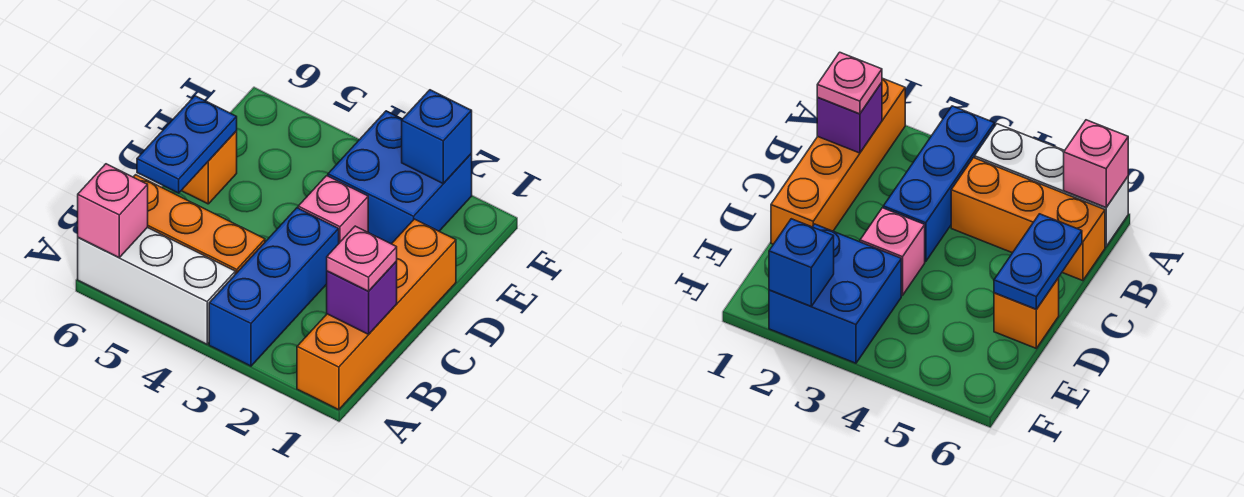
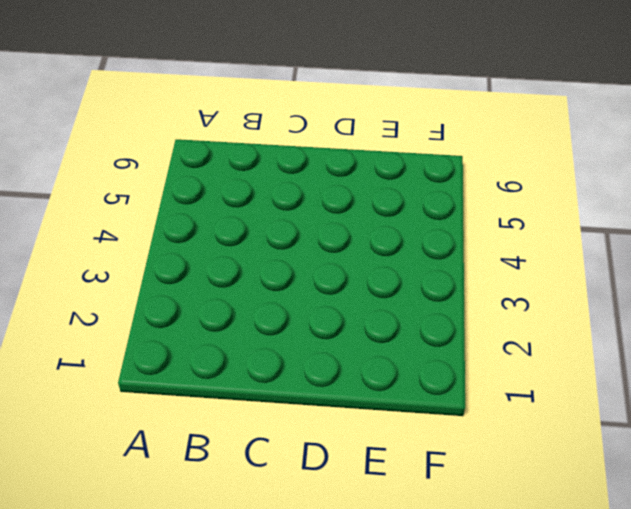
none -> orange 1x4 brick [297,219,456,410]
none -> blue 1x3 brick [209,208,339,366]
none -> white 1x3 brick [78,227,235,344]

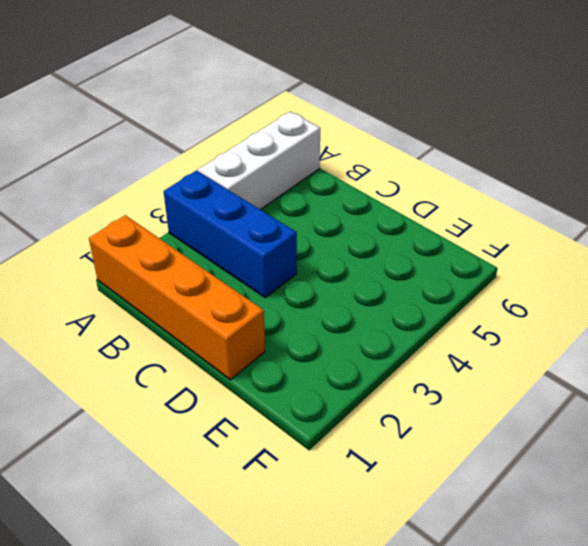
none -> orange 1x3 brick [134,175,265,274]
none -> pink 1x1 brick [298,176,368,243]
none -> orange 1x1 brick [181,131,237,204]

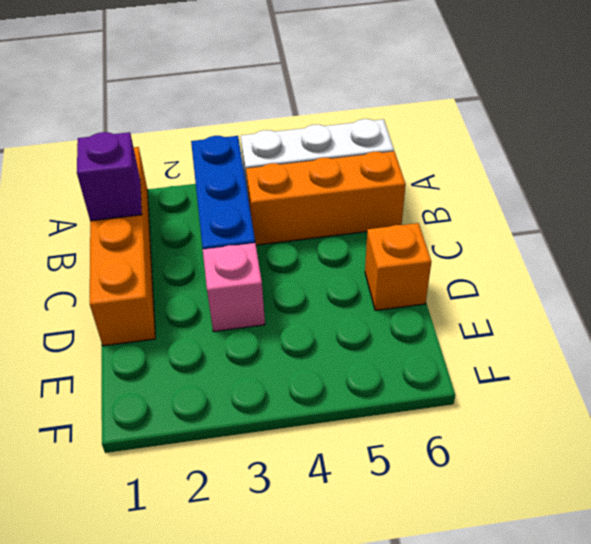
none -> blue 2x2 brick [328,111,472,244]
none -> pink 1x1 brick [78,164,148,258]
none -> blue 1x2 plate [137,96,237,193]

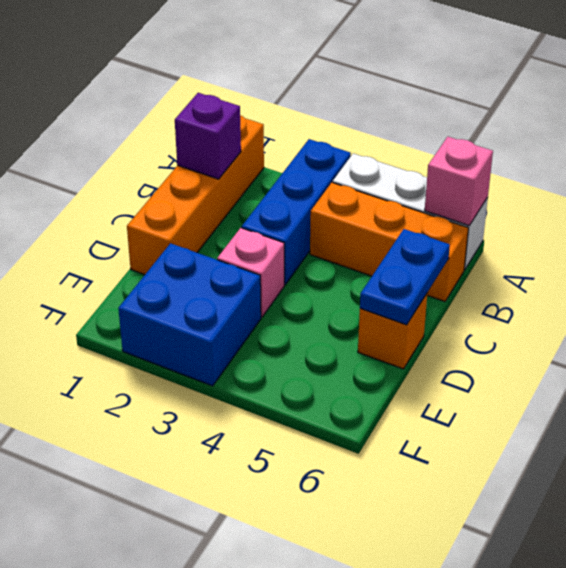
none -> blue 1x1 brick [402,90,472,184]
none -> pink 1x1 plate [327,226,397,291]

